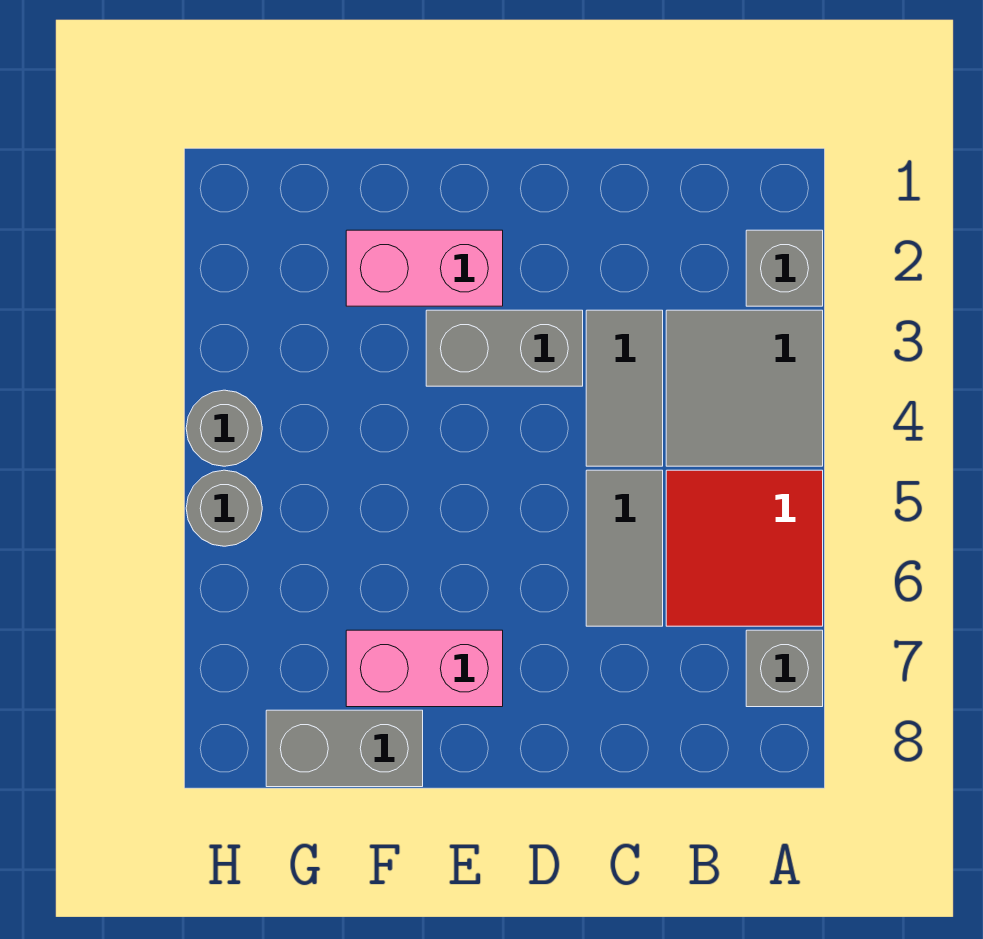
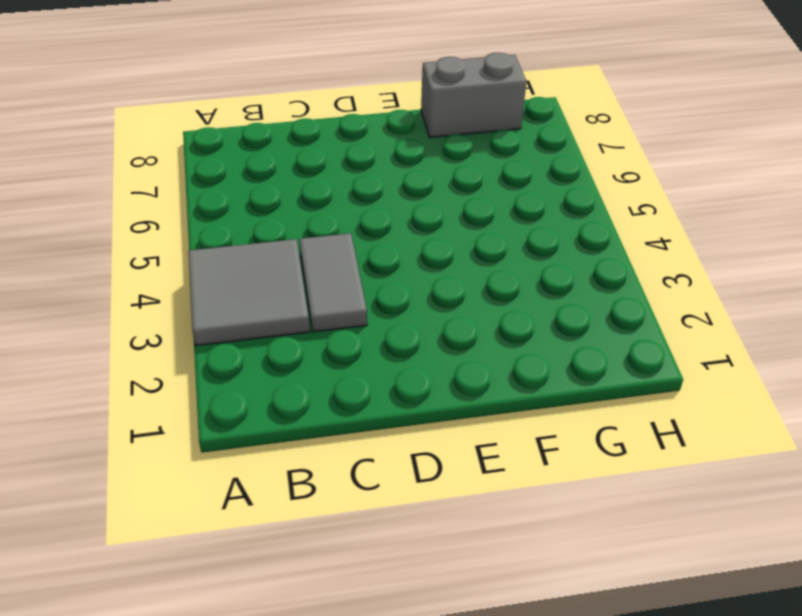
none -> grey 1x1 brick [746,230,823,306]
none -> red 2x2 tile [666,470,823,626]
none -> grey 1x1 brick [746,630,823,707]

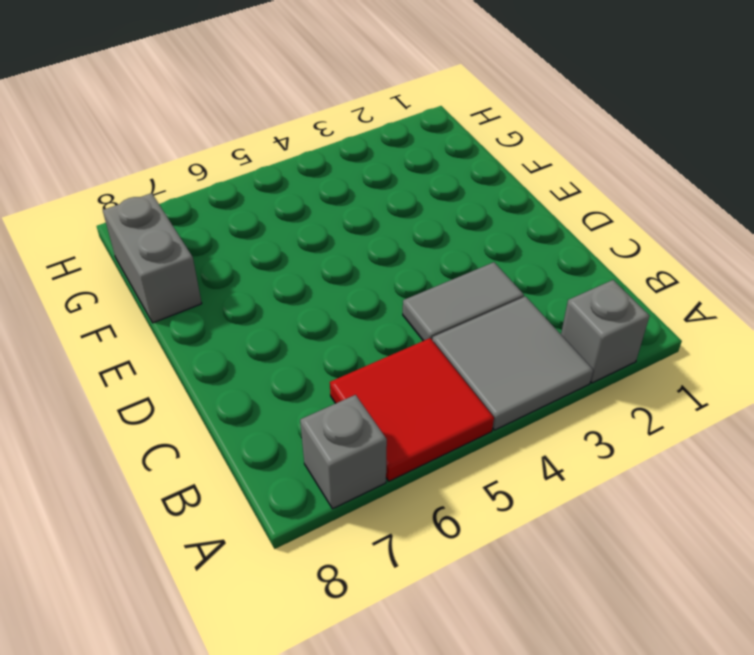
none -> grey 1x2 tile [586,470,663,626]
none -> grey 1x2 brick [426,310,583,386]
none -> pink 1x2 brick [346,230,503,306]

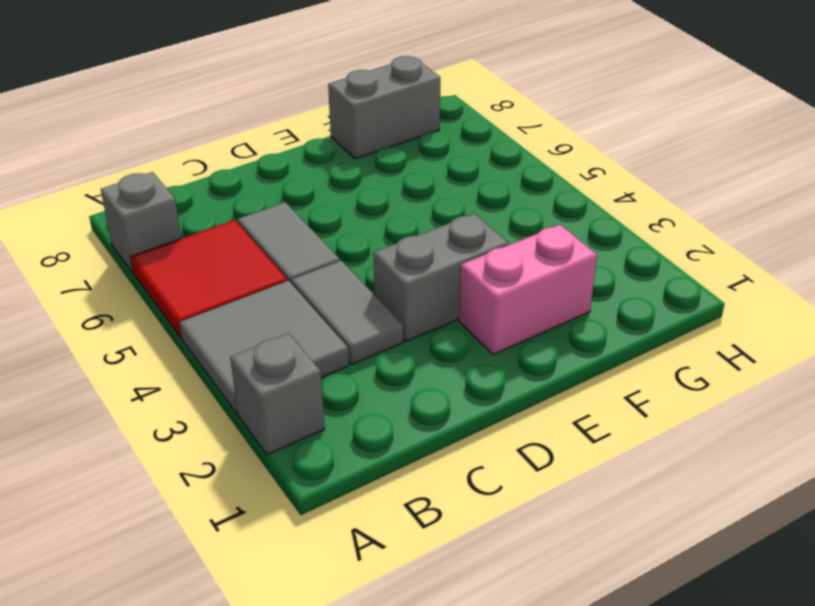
none -> pink 1x2 brick [346,630,503,707]
none -> grey 1x1 round brick [186,390,262,466]
none -> grey 1x1 round brick [186,470,262,546]

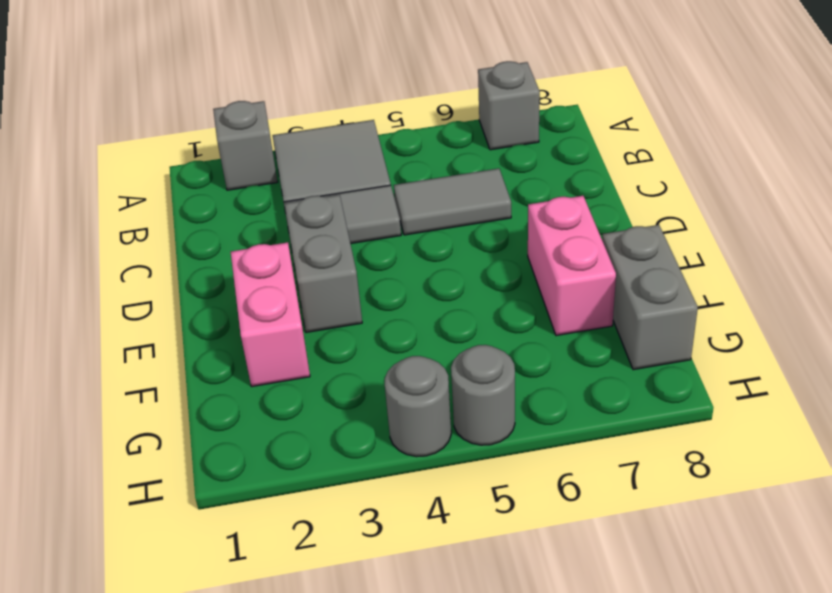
none -> red 2x2 tile [666,470,823,626]

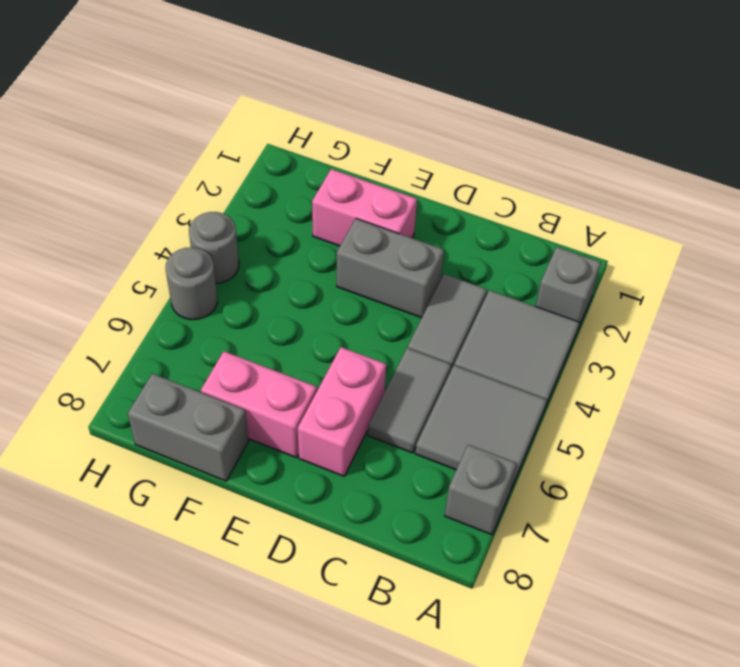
grey 2x2 tile [415,365,547,491] -> red 2x2 tile [666,470,823,626]
pink 1x2 brick [298,347,386,476] -> none

